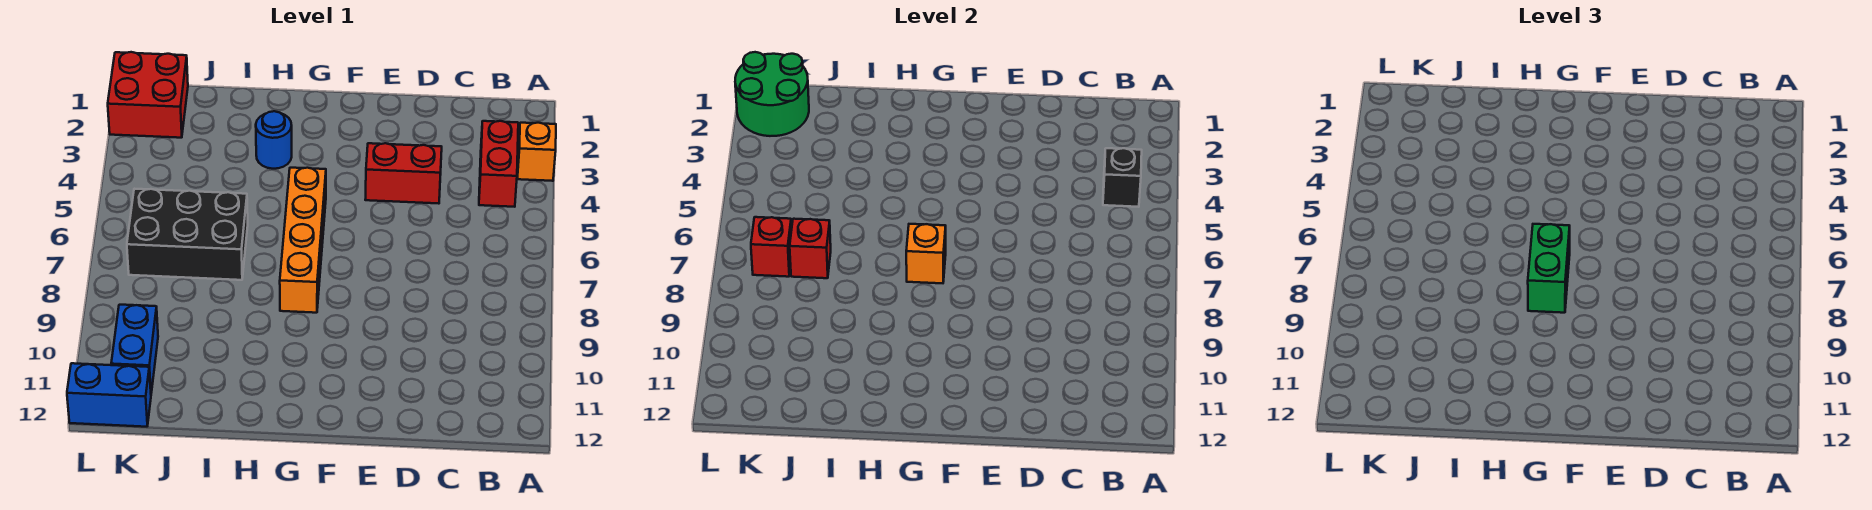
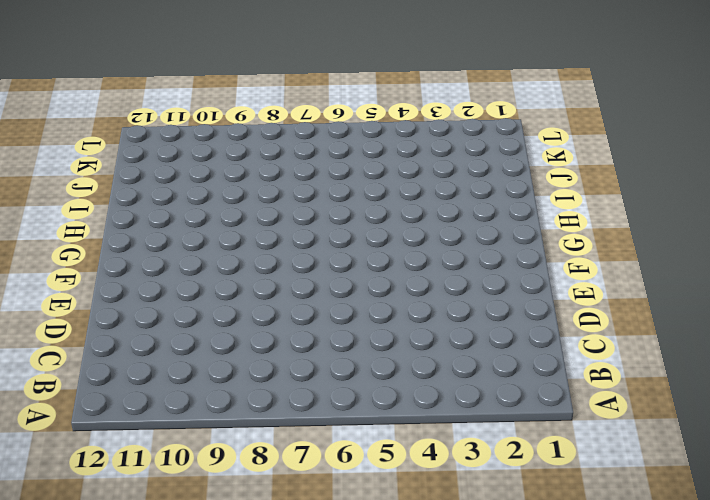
none -> orange 1x1 brick [517,123,556,181]
none -> red 1x2 brick [479,121,518,207]
none -> red 1x2 brick [365,143,442,204]

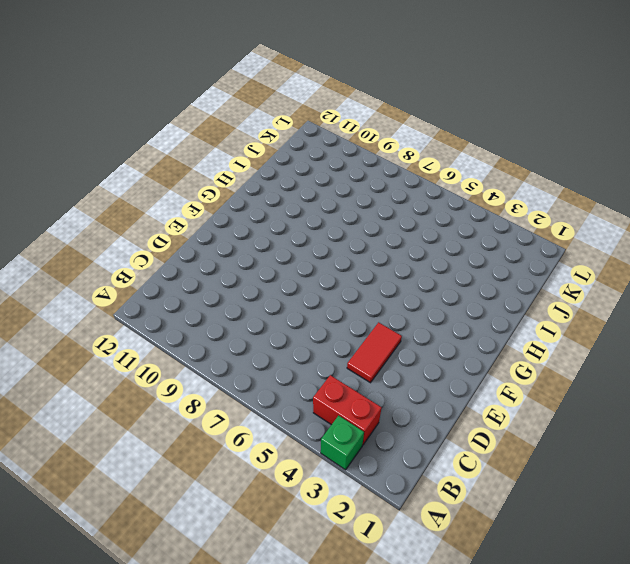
green 1x1 brick [321,416,364,470] -> orange 1x1 brick [517,123,556,181]
red 1x2 tile [347,322,402,383] -> red 1x2 brick [365,143,442,204]
none -> orange 1x4 brick [280,168,326,313]
none -> blue 1x1 round brick [256,111,292,169]
none -> black 2x3 brick [127,189,248,280]

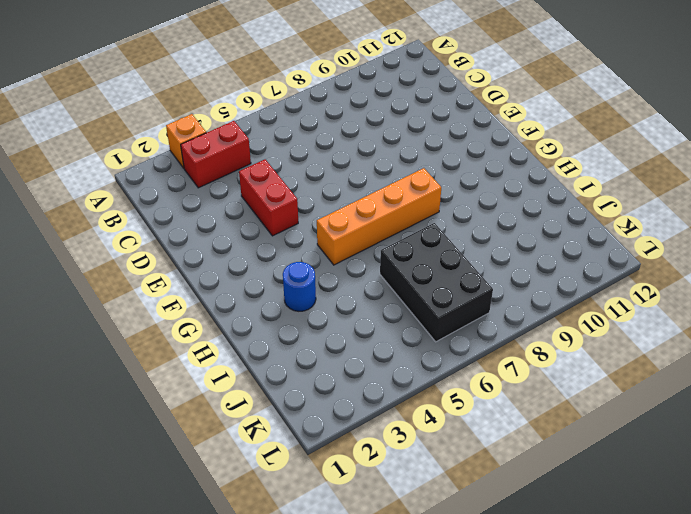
none -> red 2x2 brick [108,52,188,138]
none -> blue 1x2 brick [111,305,158,393]
none -> blue 1x2 brick [67,363,151,427]

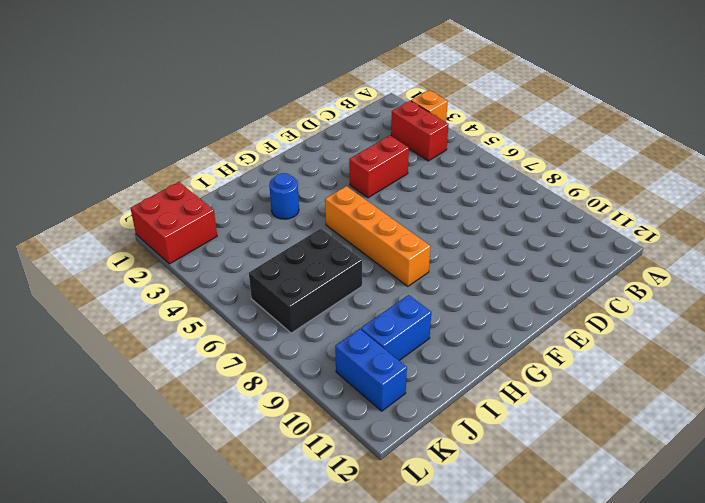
blue 1x2 brick [361,295,431,360] -> blue 1x2 brick moved to [67,363,151,427]
none -> black 1x1 brick [1103,148,1142,207]
none -> orange 1x1 brick [906,224,946,283]
none -> red 1x1 brick [790,219,831,278]

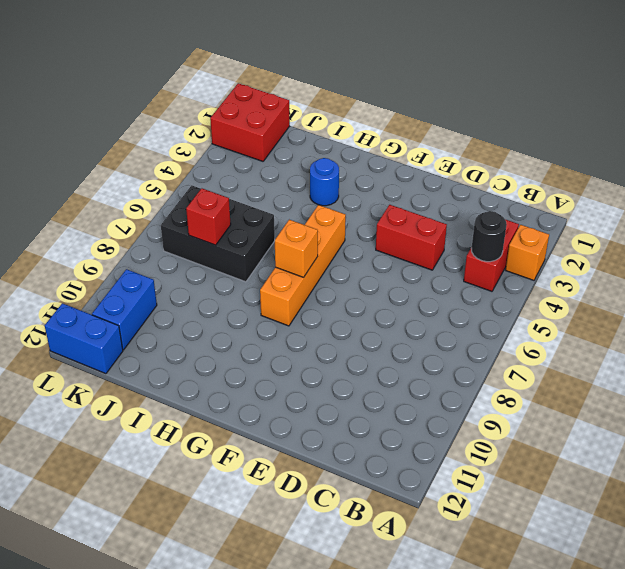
black 1x1 round brick [471,211,507,262] -> black 1x1 brick [1103,148,1142,207]
none -> green 2x2 round brick [735,52,809,136]
none -> red 1x1 brick [751,217,792,277]
none -> green 1x2 brick [1528,224,1570,313]

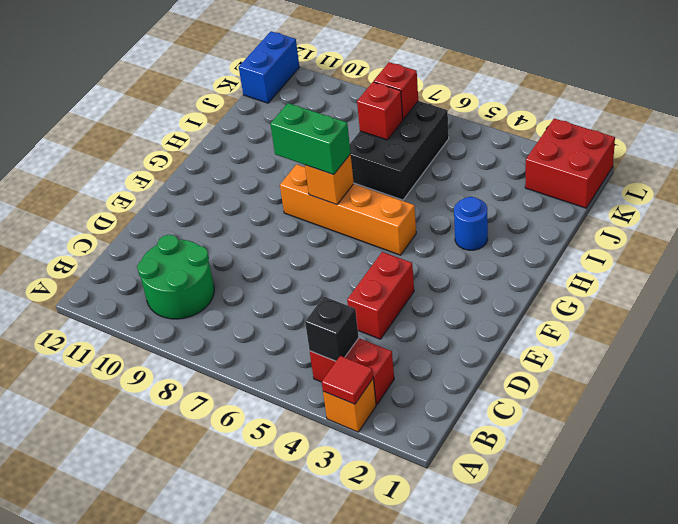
red 1x1 tile [322,356,373,404] -> none
green 2x2 round brick [137,235,214,319] -> green 2x2 round brick moved to [735,52,809,136]
none -> blue 1x2 brick [111,305,158,393]

